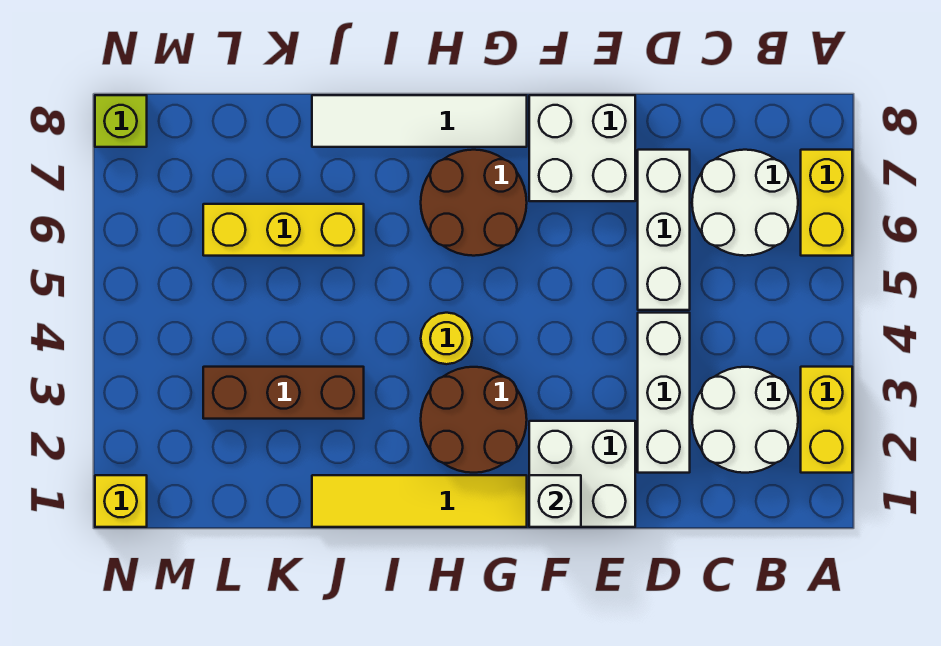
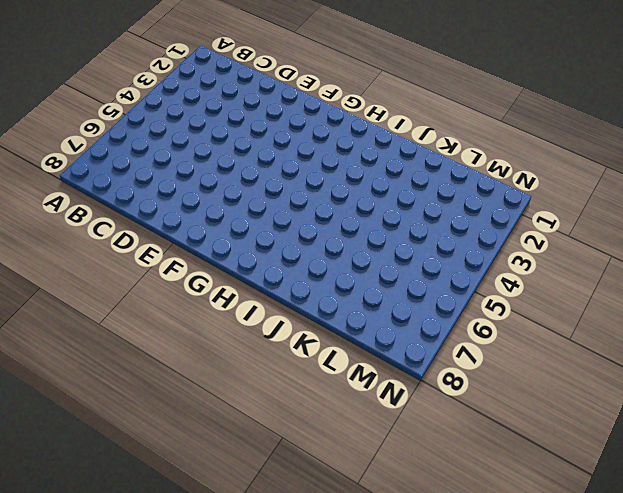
none -> yellow 1x2 brick [801,367,852,473]
none -> yellow 1x2 brick [801,150,852,256]
none -> white 2x2 round brick [692,367,798,473]

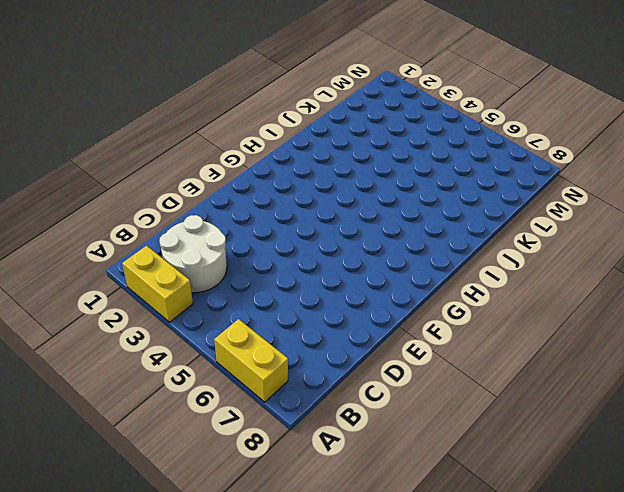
none -> white 2x2 round brick [692,150,798,256]
none -> white 1x3 brick [638,313,690,473]
none -> white 1x3 brick [638,150,690,310]

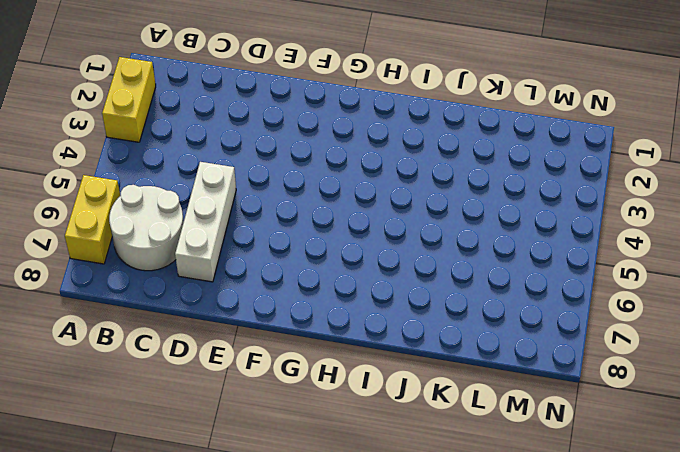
none -> white 2x2 round brick [692,367,798,473]
none -> white 1x3 brick [638,313,690,473]
none -> white 2x2 brick [529,421,635,527]

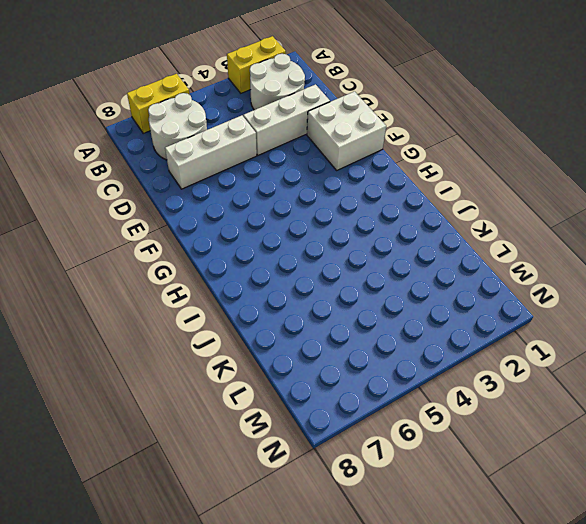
none -> white 2x2 brick [529,95,635,201]
none -> yellow 1x4 tile [312,475,527,527]
none -> brown 2x2 round brick [421,367,527,473]

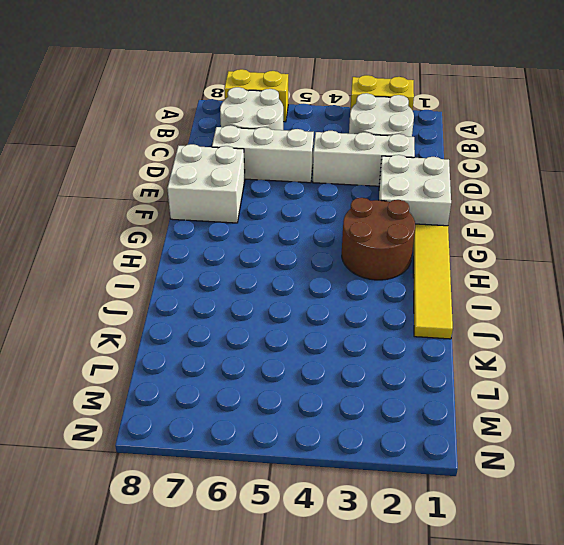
none -> brown 2x2 round brick [421,150,527,256]
none -> white 1x4 tile [312,95,527,147]
none -> yellow 1x1 round brick [421,313,472,364]

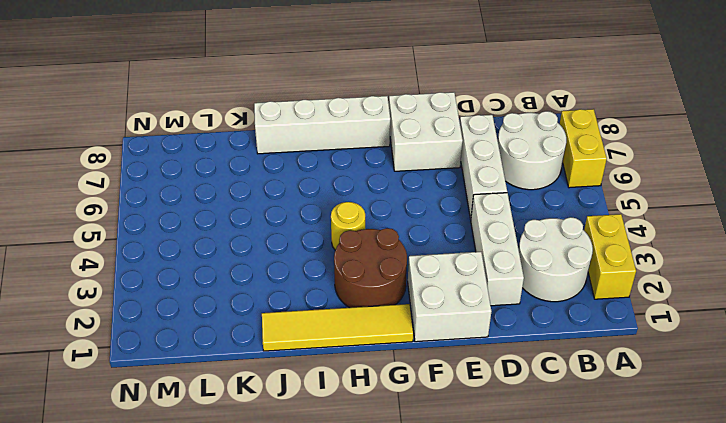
white 1x4 brick [254,96,390,154] -> white 1x4 tile [312,95,527,147]
none -> brown 2x2 round brick [421,150,527,256]
none -> brown 1x3 brick [203,367,364,419]
none -> yellow 1x3 brick [203,204,364,256]

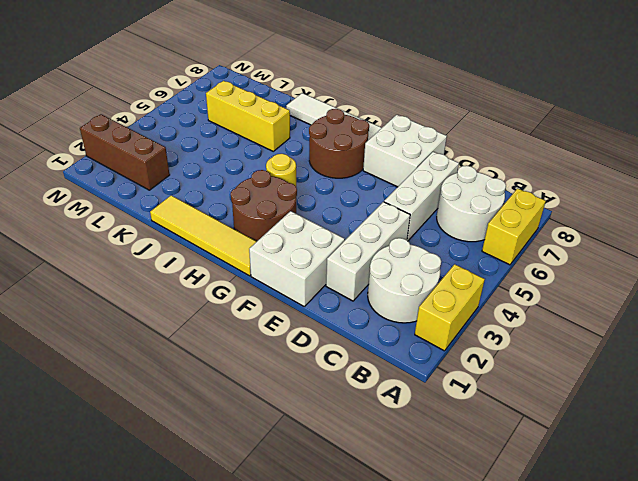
brown 1x3 brick [80,114,170,190] -> brown 1x3 brick moved to [203,367,364,419]
none -> yellow 1x1 brick [95,475,147,527]
none -> lime 1x1 brick [95,95,147,147]
none -> white 1x1 brick [529,475,581,527]

